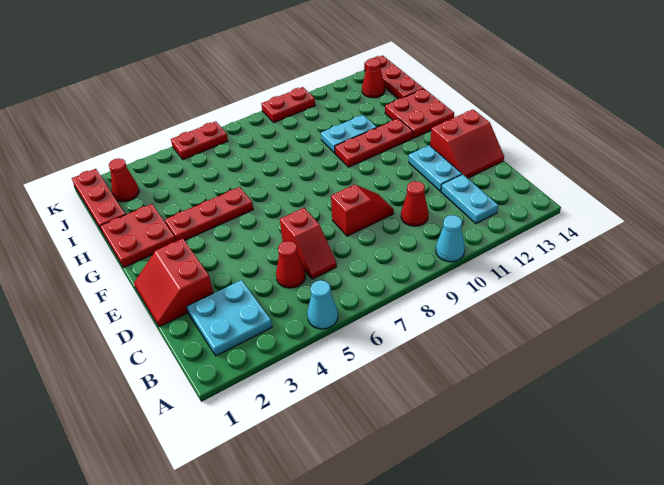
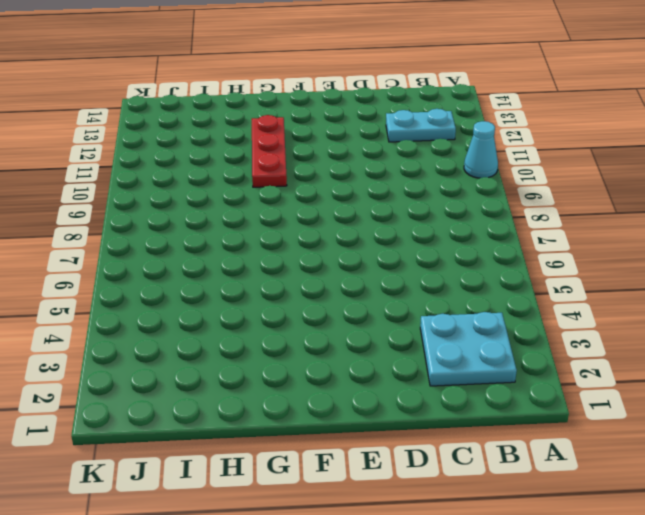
none -> cyan 1x1 cone [307,280,338,329]
none -> red 1x1 cone [276,241,305,288]
none -> red 1x2 slope [280,208,337,279]

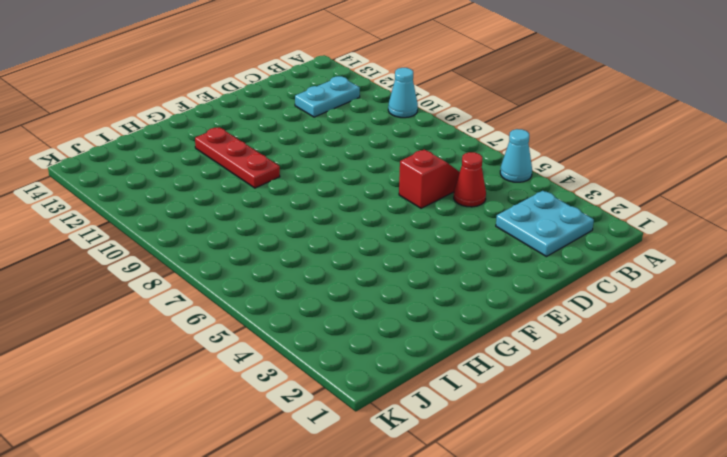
none -> red 1x1 cone [401,181,429,226]
none -> red 2x2 slope [134,238,213,327]
none -> red 1x2 slope [331,185,394,236]

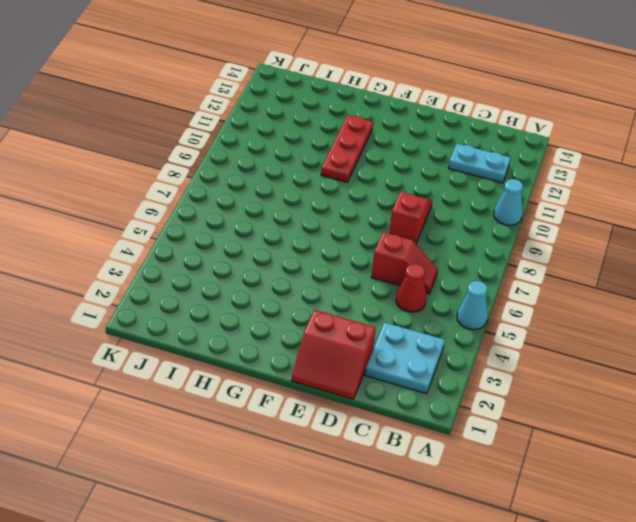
none -> red 1x1 cone [401,181,429,226]
none -> cyan 1x2 plate [409,145,462,191]
none -> red 2x2 slope [430,110,504,178]

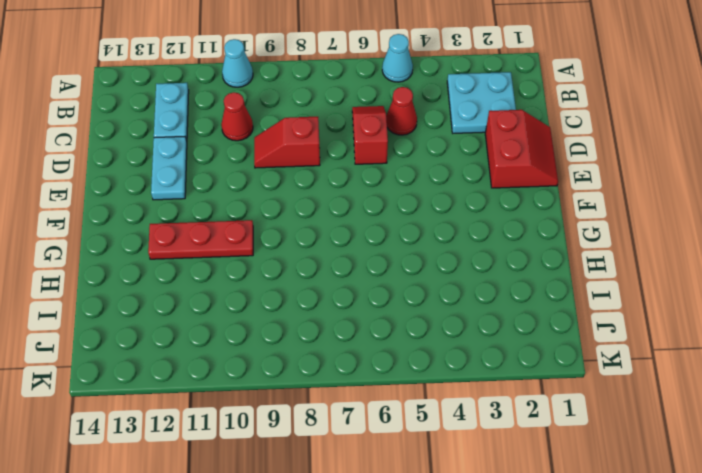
none -> red 2x2 slope [430,110,504,178]
none -> red 2x2 plate [100,204,176,268]
none -> red 1x3 plate [165,187,253,241]

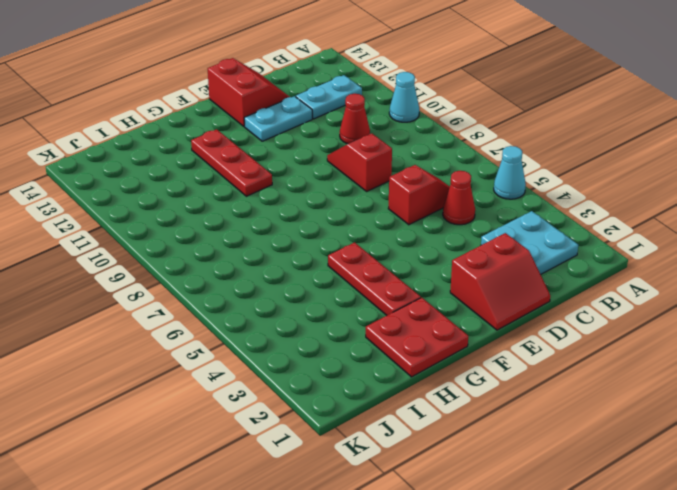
none -> red 2x2 plate [385,89,454,138]
none -> cyan 1x2 plate [321,115,377,153]
none -> red 1x3 plate [72,169,125,231]

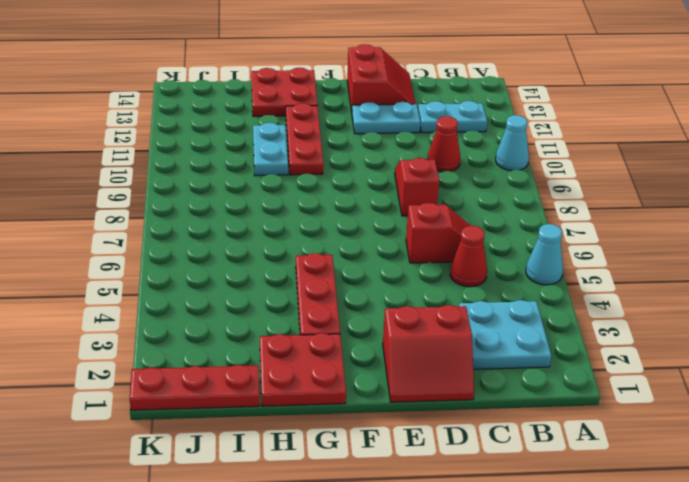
none -> red 1x3 plate [364,55,424,99]
none -> red 1x1 cone [109,158,139,202]
none -> red 1x1 cone [362,58,385,98]

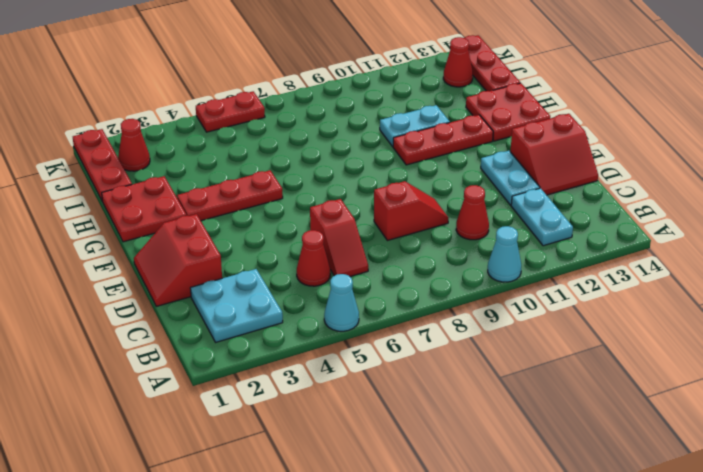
none -> red 1x2 plate [261,87,315,122]

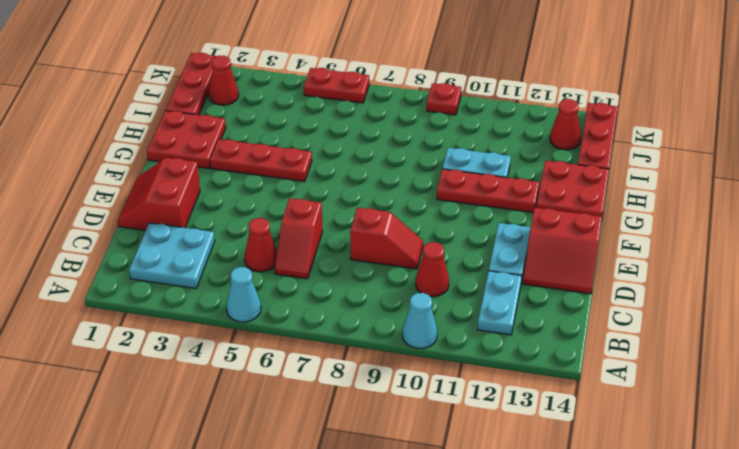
red 1x1 plate [427,83,461,115] -> red 1x2 plate [261,87,315,122]

